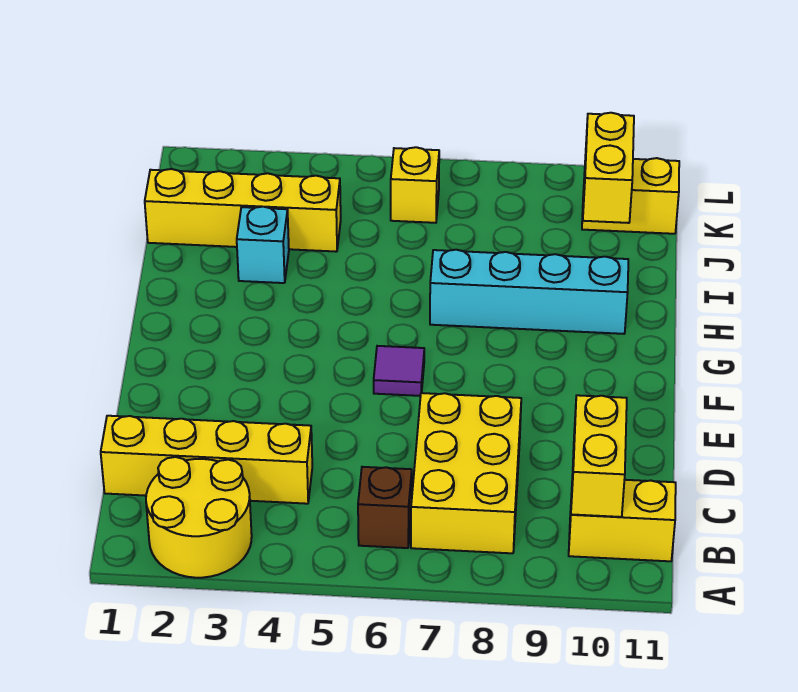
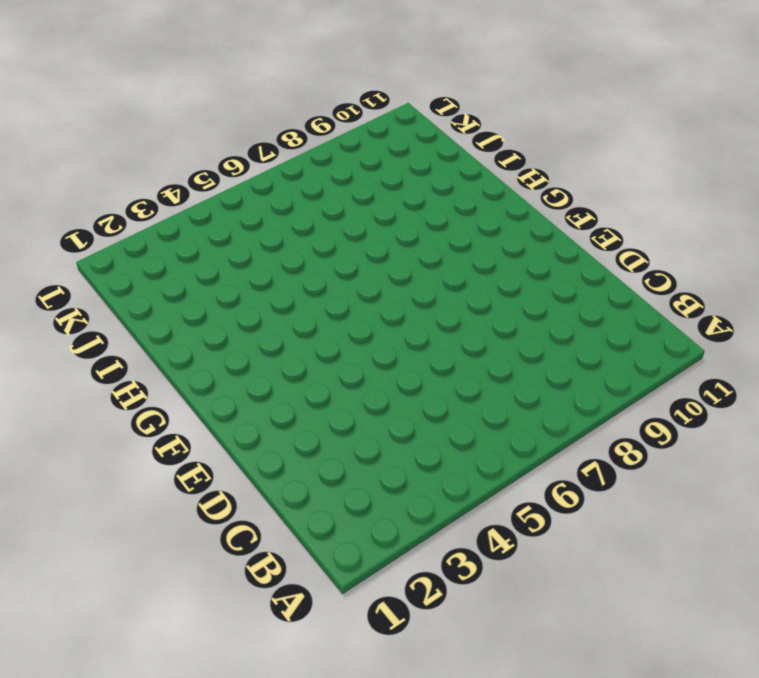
none -> yellow 2x2 round brick [146,457,252,578]
none -> brown 1x1 brick [358,467,412,548]
none -> yellow 2x3 brick [411,393,521,553]

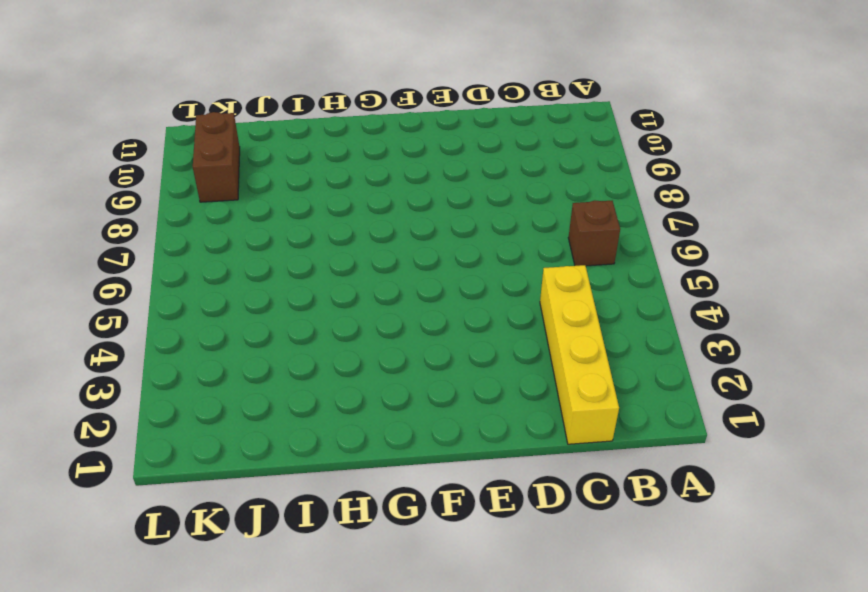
brown 1x2 brick [193,112,240,202] -> yellow 1x2 brick [582,158,679,234]
none -> yellow 2x2 round brick [146,457,252,578]
none -> yellow 2x3 brick [411,393,521,553]
none -> yellow 1x2 brick [569,480,676,561]

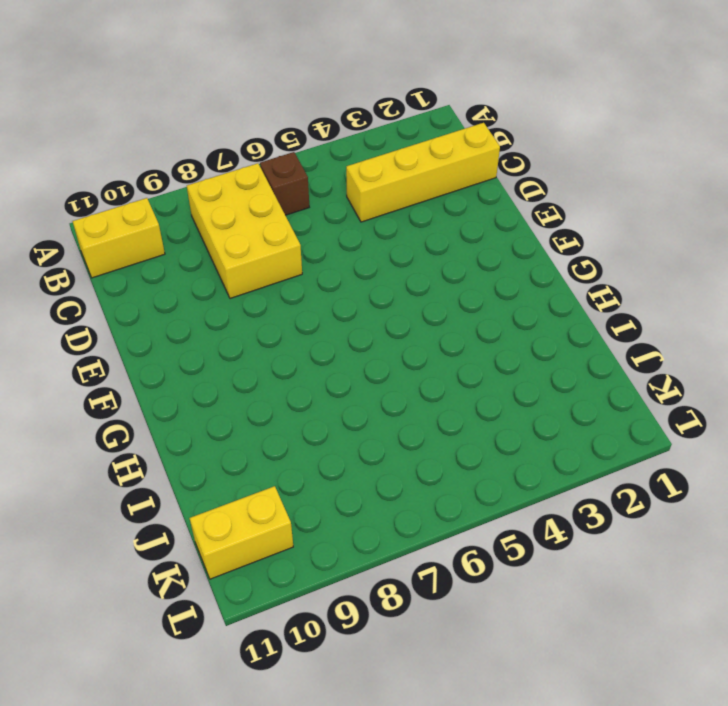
none -> yellow 2x2 round brick [146,457,252,578]
none -> purple 1x1 tile [374,346,424,396]
none -> cyan 1x4 brick [430,250,628,334]

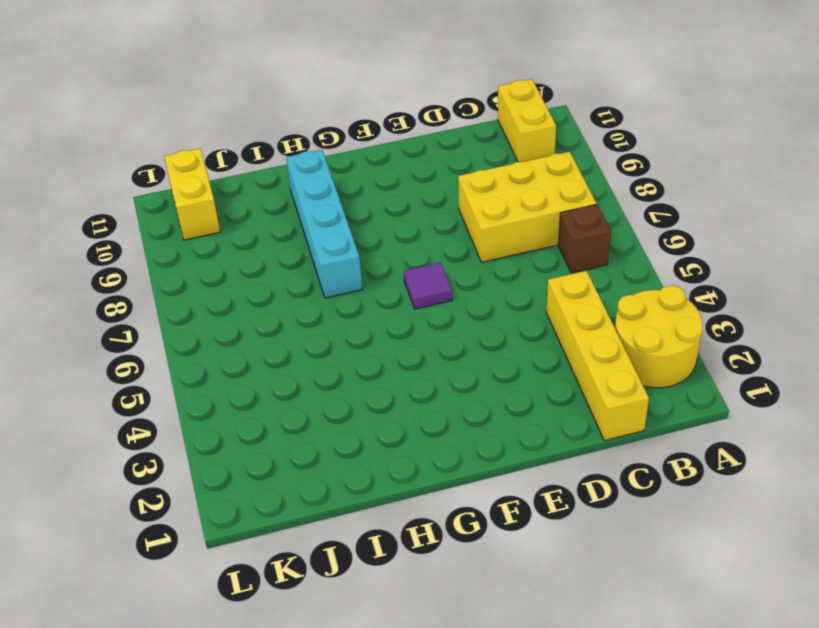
none -> cyan 1x1 brick [237,207,289,283]
none -> yellow 1x4 brick [145,169,341,252]
none -> yellow 1x1 brick [391,147,439,223]

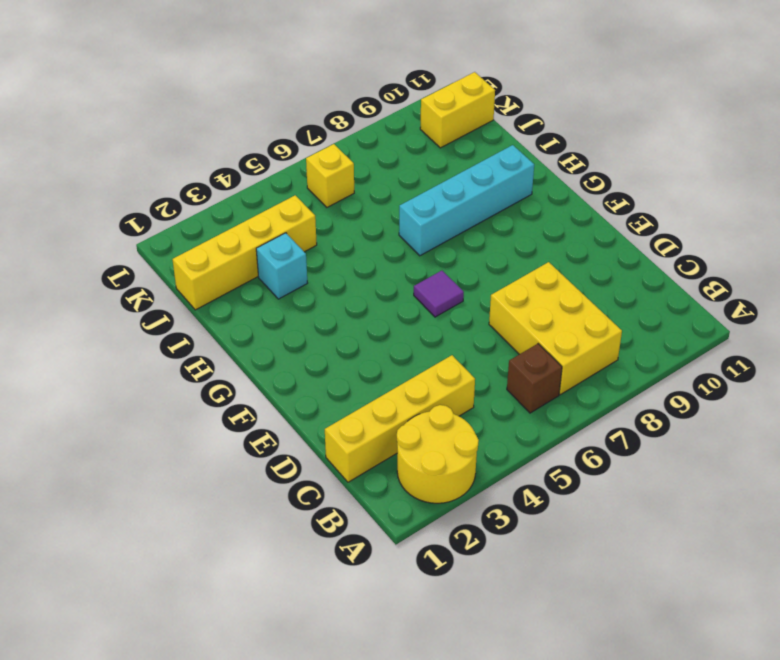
none -> yellow 1x2 brick [569,480,676,561]
none -> yellow 1x2 brick [571,395,627,517]
none -> yellow 1x2 brick [583,113,634,223]

